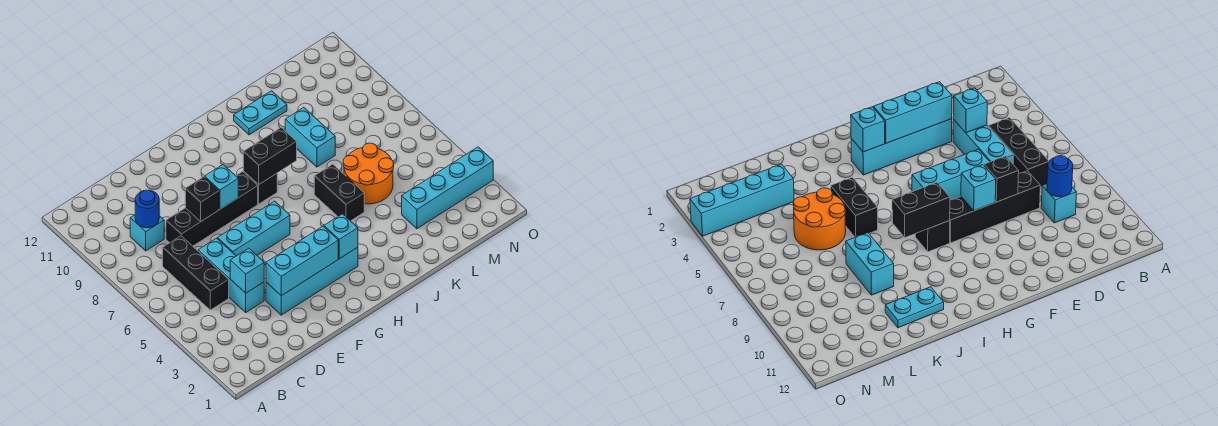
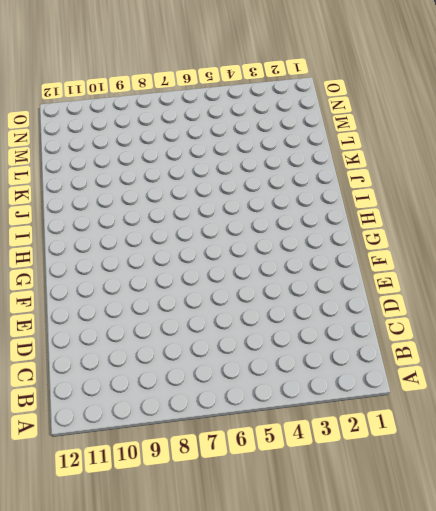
none -> black 1x3 brick [163,236,229,310]
none -> cyan 1x1 brick [130,215,164,251]
none -> cyan 1x3 brick [198,238,264,312]

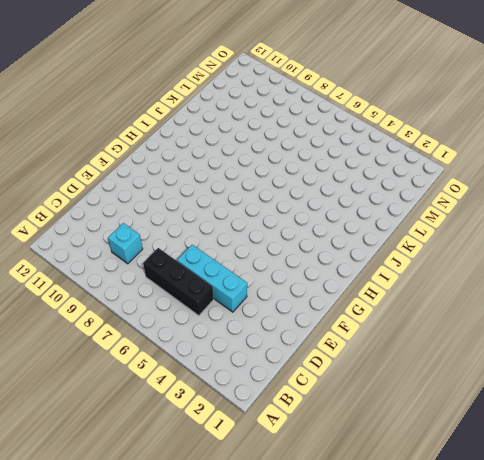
none -> black 1x4 brick [166,172,258,246]
none -> cyan 1x4 brick [266,247,358,315]
none -> cyan 1x3 brick [218,201,290,256]

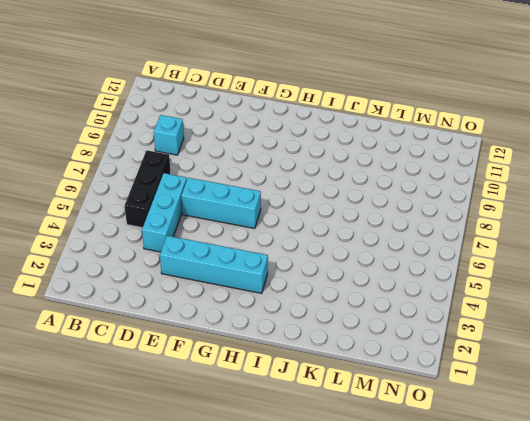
none -> black 1x4 brick [166,172,258,246]
none -> black 1x1 brick [243,171,277,204]
none -> black 1x2 brick [314,164,364,221]

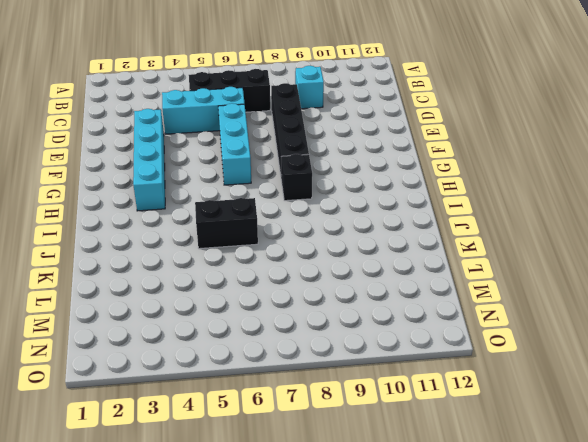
none -> cyan 1x2 plate [234,91,287,135]
none -> orange 2x2 round brick [343,143,394,204]
none -> cyan 1x2 brick [285,107,335,167]

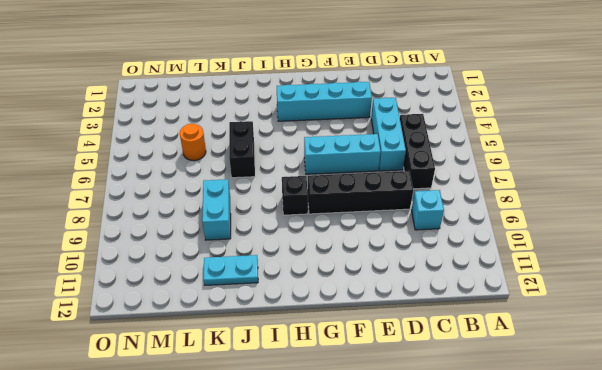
orange 1x1 round brick [180,123,206,161] -> orange 2x2 round brick [343,143,394,204]
none -> cyan 1x4 brick [402,147,493,229]
none -> blue 1x1 round brick [135,190,159,228]
none -> cyan 1x1 brick [230,248,264,293]

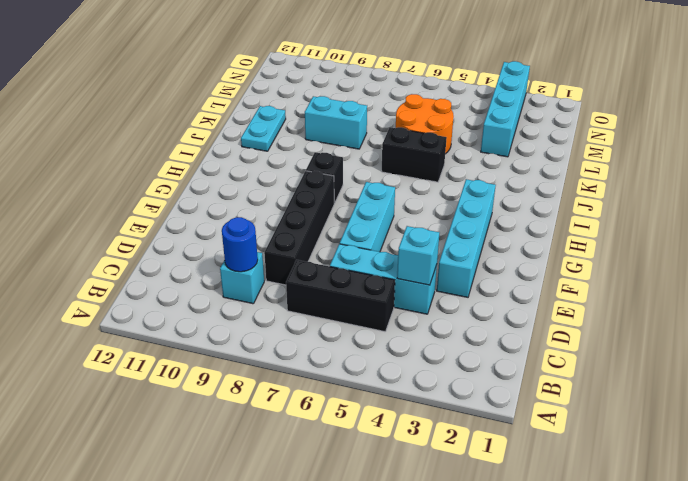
none -> cyan 1x3 brick [266,226,338,296]
none -> black 1x1 brick [185,177,219,222]
none -> cyan 1x1 brick [205,165,238,209]

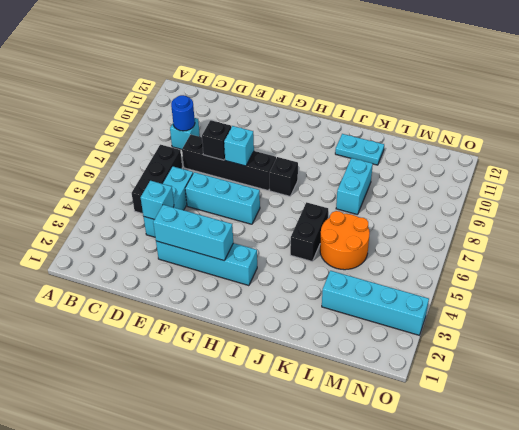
none -> cyan 1x1 brick [324,214,358,259]
none -> black 1x2 brick [243,128,297,184]

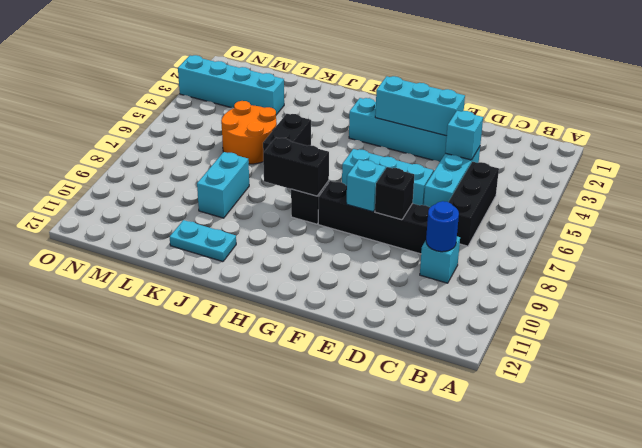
none -> cyan 1x1 brick [324,214,358,259]

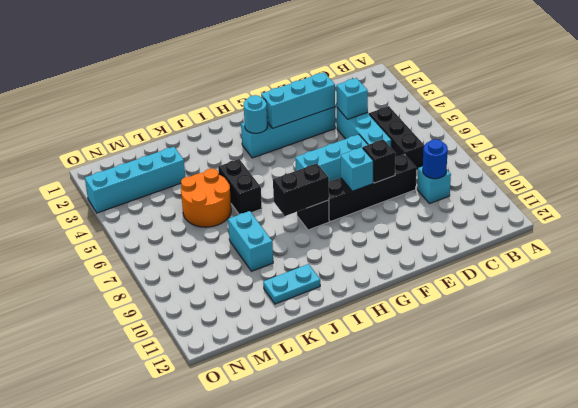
cyan 1x1 round brick [244,95,267,133] -> cyan 1x1 brick [324,214,358,259]

